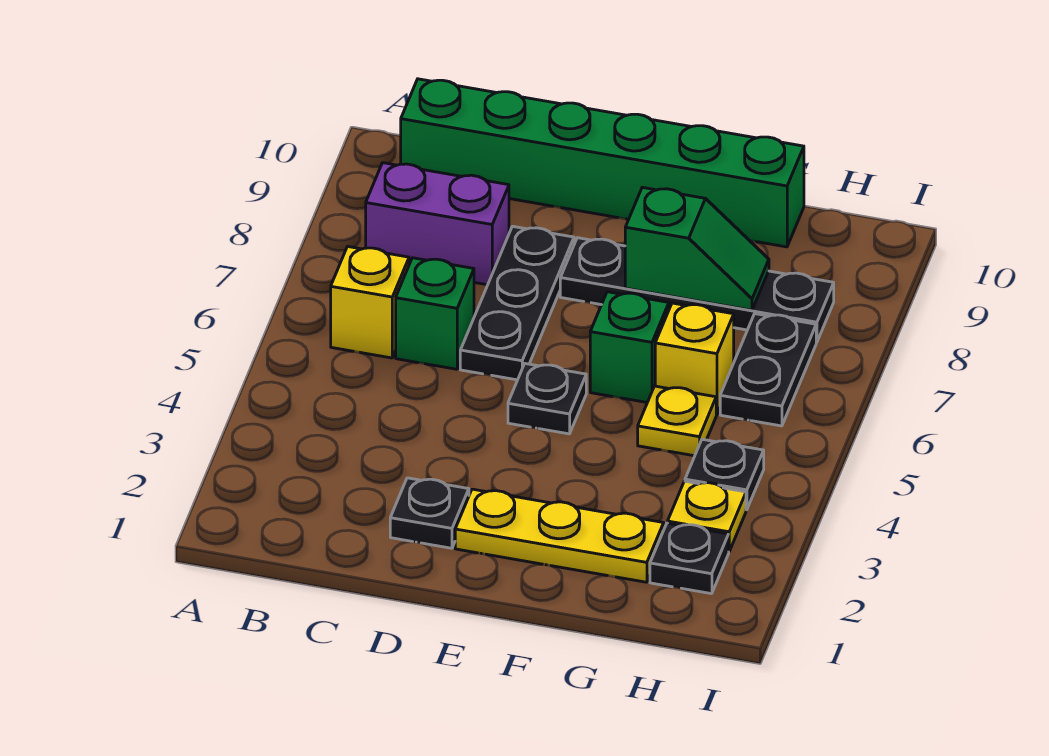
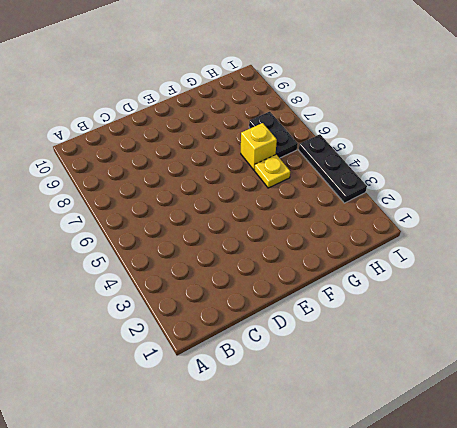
black 1x3 plate [299,134,367,203] -> black 1x3 plate moved to [460,226,574,380]
none -> yellow 1x1 brick [331,247,409,358]
none -> purple 1x2 brick [366,163,509,285]
none -> green 1x6 brick [401,79,804,247]

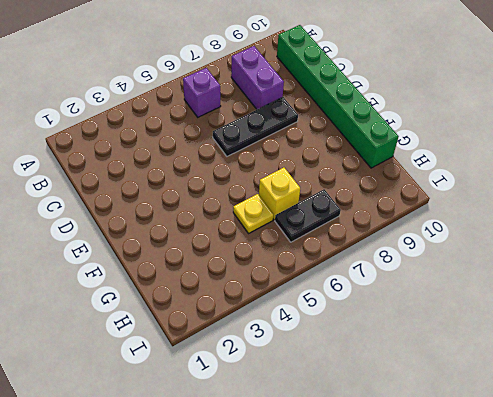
purple 1x1 brick [183,68,221,117] -> yellow 1x1 brick [331,247,409,358]
none -> green 1x1 brick [396,258,474,369]
none -> black 1x1 plate [390,478,469,548]
none -> yellow 1x3 plate [455,489,664,582]

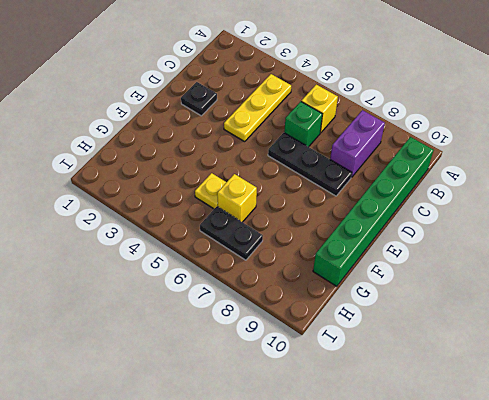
yellow 1x3 plate [224,74,291,141] -> yellow 1x3 plate moved to [455,489,664,582]
none -> black 1x1 plate [508,364,586,434]
none -> black 1x4 plate [560,238,834,342]
none -> green 1x1 brick [590,292,669,403]

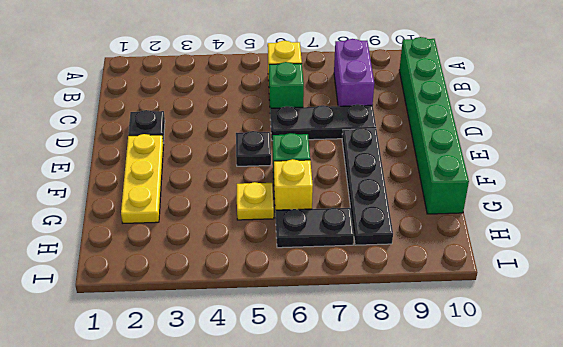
none -> black 1x1 plate [650,523,729,594]
none -> yellow 1x1 plate [668,481,746,551]
none -> black 1x1 plate [685,439,764,510]

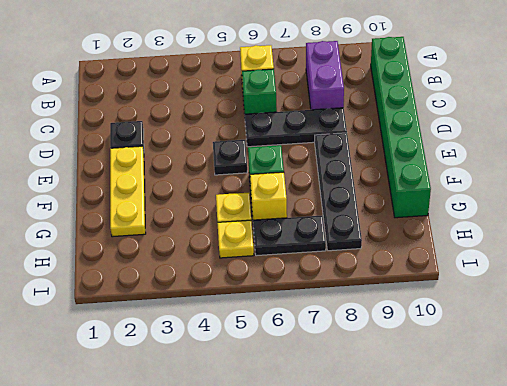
yellow 1x1 plate [217,220,254,258] -> yellow 1x1 plate moved to [668,481,746,551]
none -> black 1x1 plate [650,523,729,594]
none -> black 1x1 plate [685,439,764,510]
none -> green 1x2 slope [625,187,769,310]

